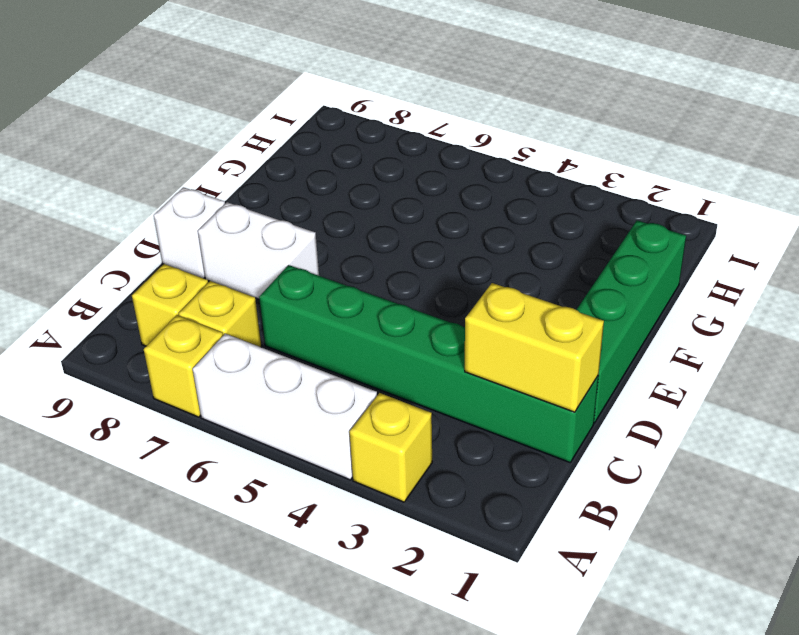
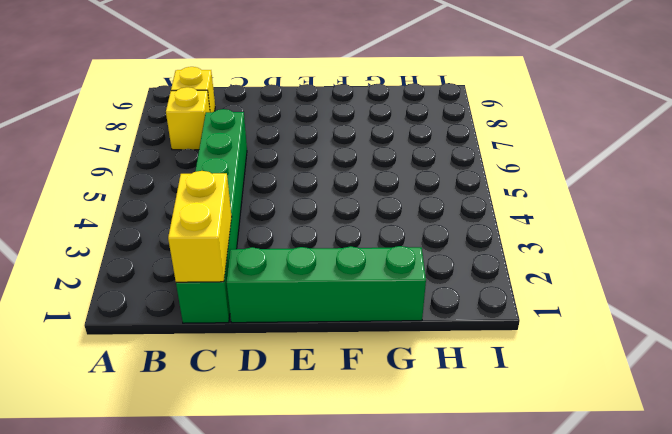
none -> yellow 1x1 brick [350,393,432,502]
none -> white 1x3 brick [193,334,377,480]

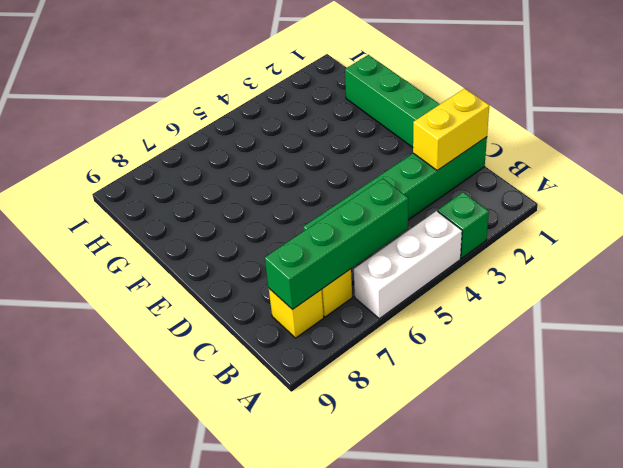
green 1x1 brick [438,192,489,258] -> yellow 1x1 brick [350,393,432,502]
green 1x4 brick [265,178,408,309] -> none
none -> yellow 1x1 brick [144,315,223,417]
none -> white 1x2 brick [198,202,319,299]

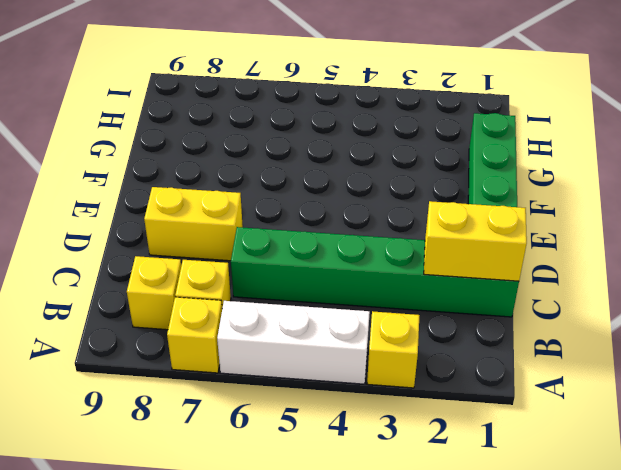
yellow 1x2 brick [144,187,243,261] -> white 1x2 brick [198,202,319,299]
none -> white 1x1 brick [154,187,225,278]

